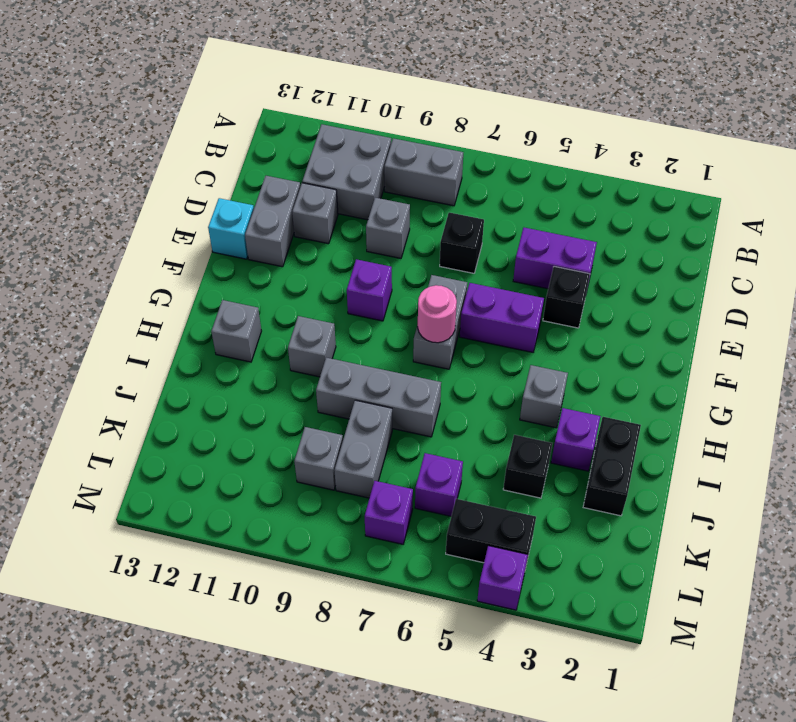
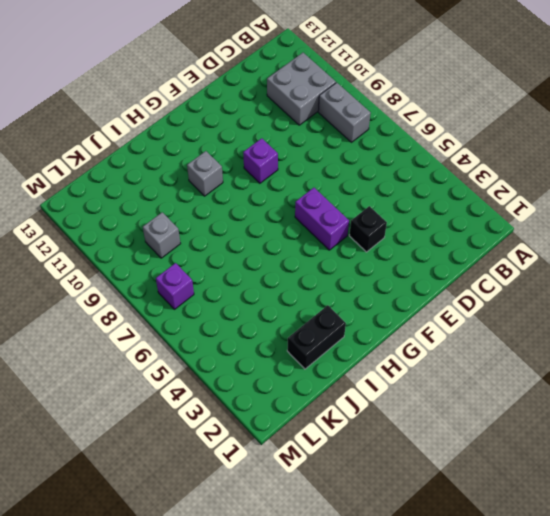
none -> purple 1x2 brick [513,228,597,289]
none -> black 1x1 brick [440,212,484,273]
none -> grey 1x1 brick [366,198,410,258]

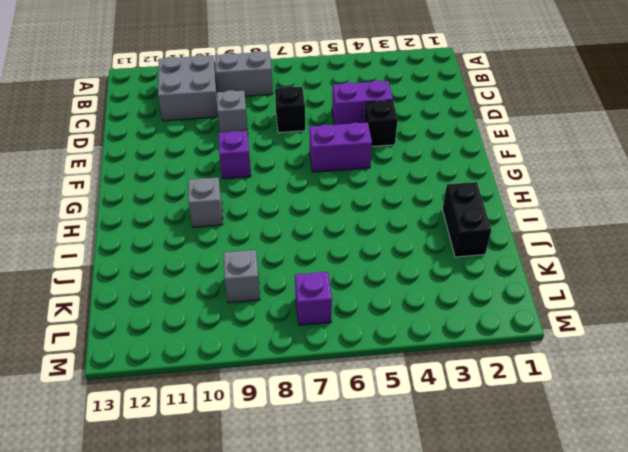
none -> grey 1x1 brick [292,183,338,244]
none -> grey 1x2 brick [245,176,300,267]
none -> cyan 1x1 brick [208,198,254,259]

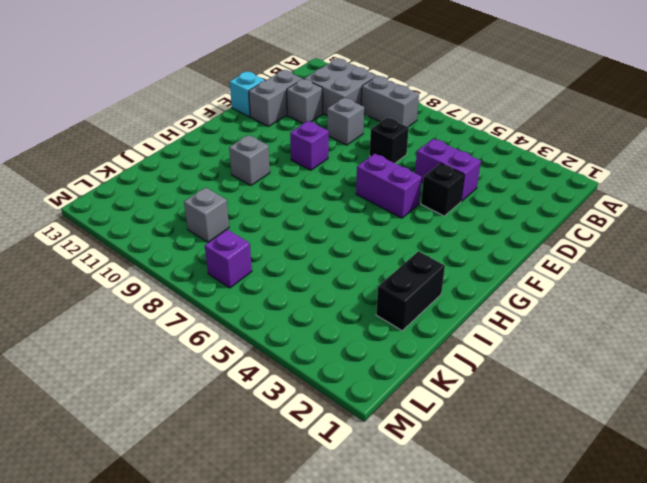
none -> grey 1x2 brick [413,275,467,369]
none -> grey 1x1 brick [520,365,568,428]
none -> grey 1x1 brick [211,300,261,362]

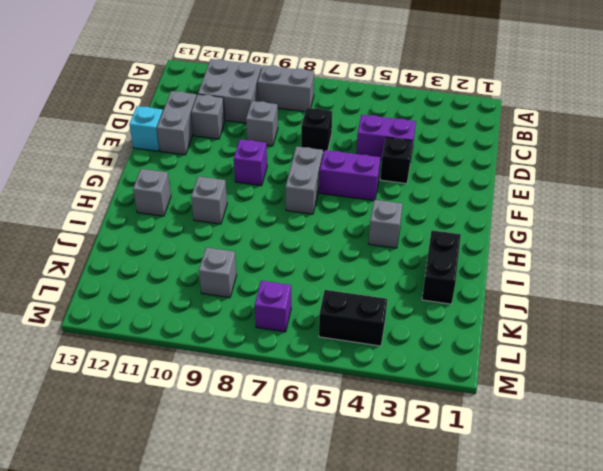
none -> purple 1x1 brick [551,408,601,471]
none -> grey 1x3 brick [316,358,441,437]
none -> black 1x1 brick [503,435,552,498]

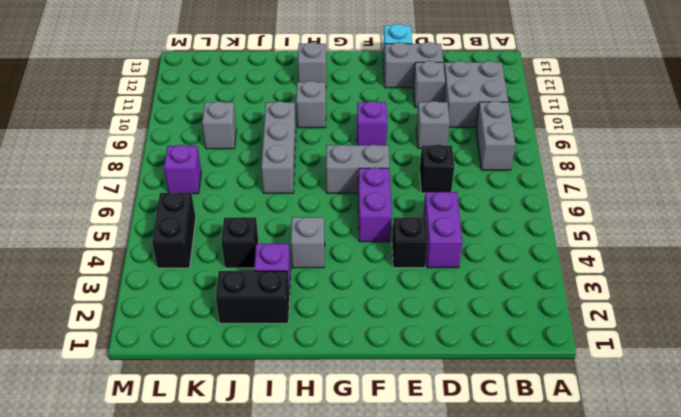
none -> grey 1x2 brick [334,400,392,498]
none -> purple 1x1 brick [415,453,463,516]
none -> purple 1x1 brick [477,546,528,610]

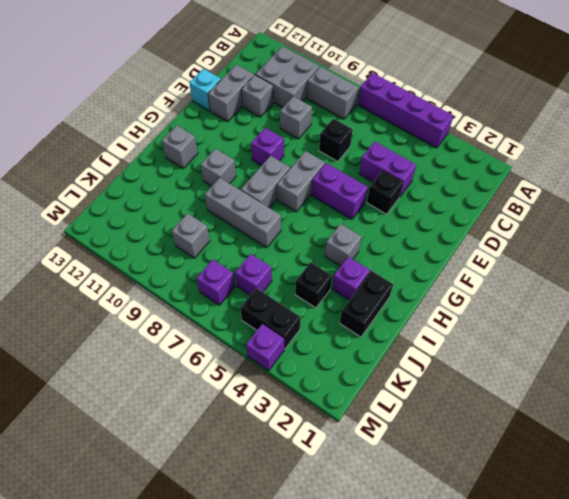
purple 1x4 brick [358,73,454,148] -> none
grey 1x2 brick [241,156,290,208] -> grey 1x2 brick moved to [334,400,392,498]
none -> pink 1x1 round brick [418,285,457,343]

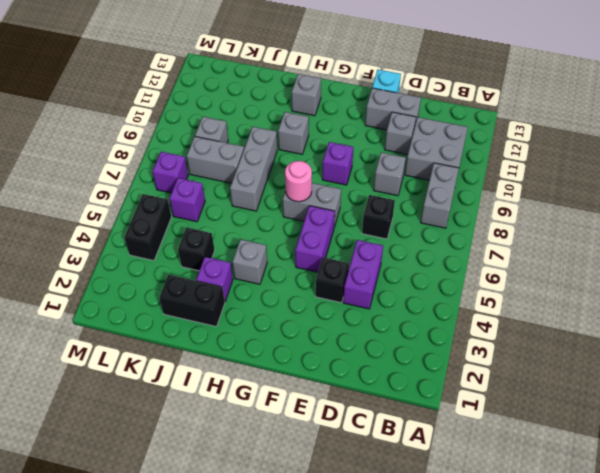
none -> purple 1x1 brick [477,546,528,610]

